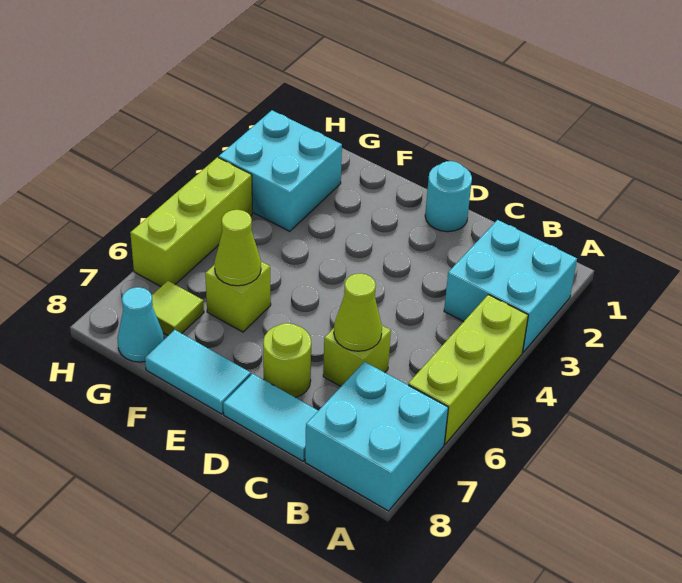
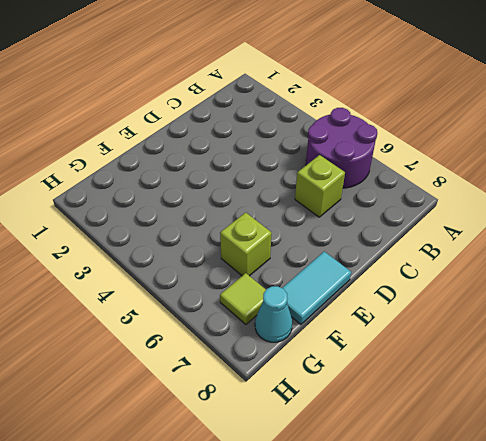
purple 2x2 round brick [306,108,377,188] -> lime 1x3 brick [408,295,528,444]
none -> cyan 2x2 brick [444,220,577,352]
none -> cyan 2x2 brick [305,362,448,511]
none -> cyan 1x2 tile [223,374,318,461]

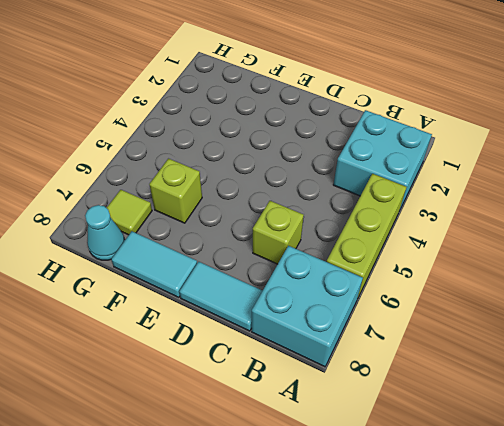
none -> cyan 1x1 round brick [425,161,472,232]
none -> lime 1x1 round brick [263,323,311,398]
none -> cyan 2x2 brick [219,110,342,231]

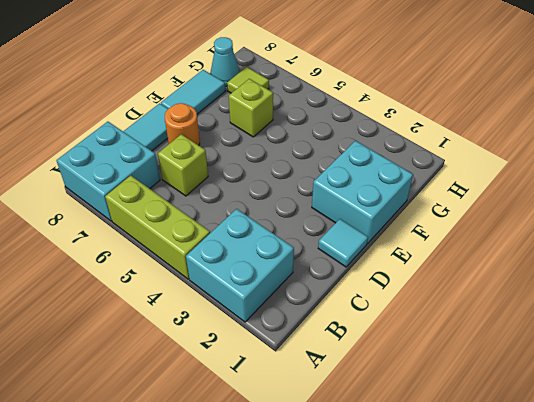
cyan 1x1 tile [318,219,368,267] -> cyan 1x1 round brick [425,161,472,232]
orange 1x1 round brick [165,103,200,145] -> lime 1x1 round brick [263,323,311,398]
cyan 2x2 brick [312,141,413,243] -> cyan 2x2 brick moved to [219,110,342,231]
none -> lime 1x3 brick [130,157,252,287]
none -> lime 1x1 cone [334,273,382,351]
none -> lime 1x1 cone [214,210,261,286]

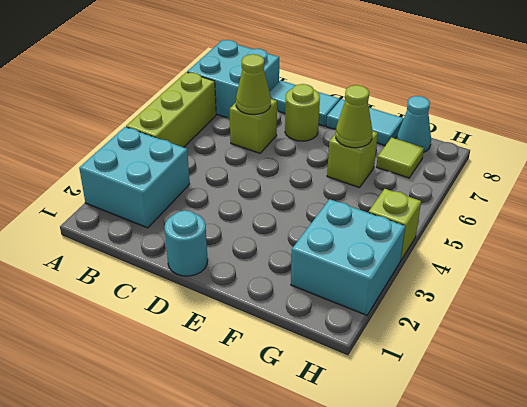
lime 1x1 brick [369,189,421,260] -> lime 1x3 brick [130,157,252,287]

